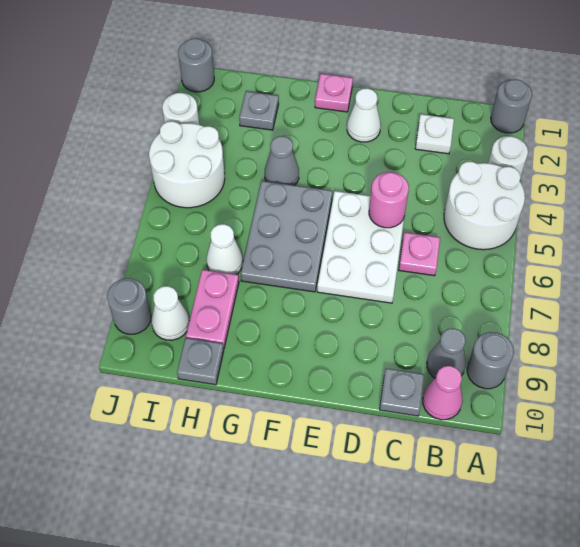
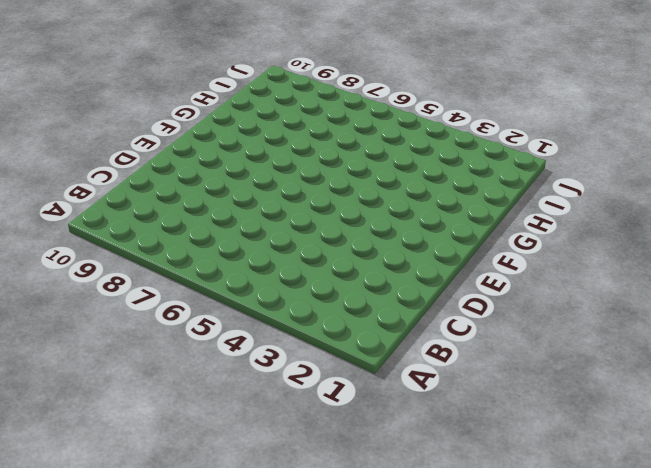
none -> grey 1x1 round brick [491,79,532,133]
none -> white 1x1 round brick [488,136,528,176]
none -> white 2x2 round brick [444,162,525,250]

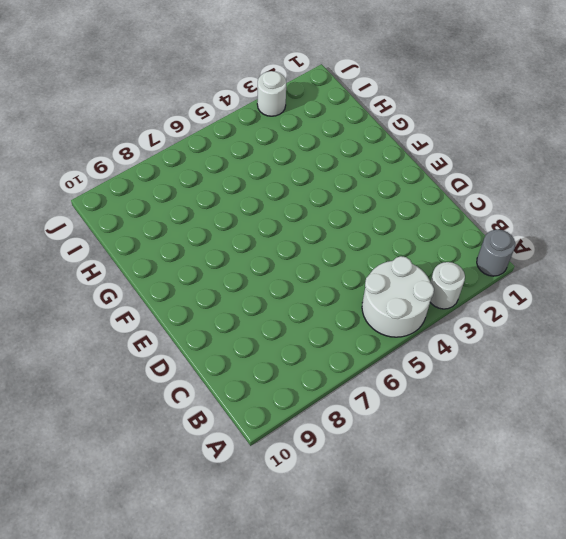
none -> grey 1x1 round brick [467,332,514,389]
none -> grey 1x1 cone [427,329,466,378]
none -> pink 1x1 cone [423,366,463,420]

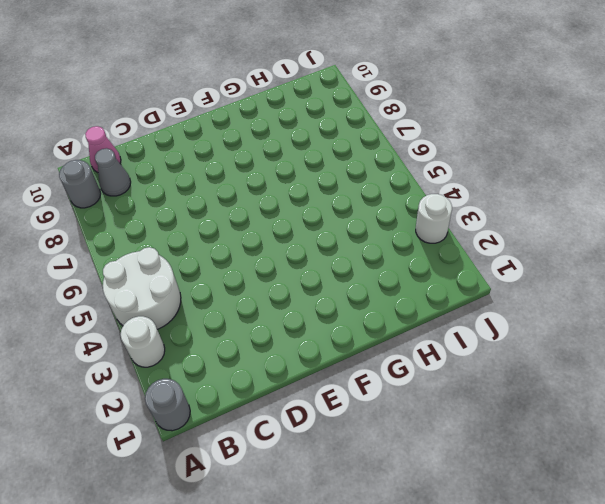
none -> white 1x1 plate [415,114,454,154]
none -> pink 1x1 plate [399,232,440,276]
none -> grey 1x1 plate [380,368,424,416]

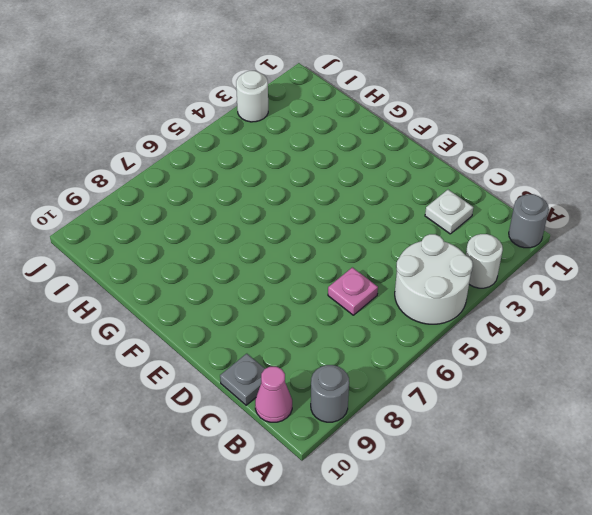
none -> grey 1x1 cone [427,329,466,378]
none -> white 2x3 plate [317,191,404,303]
none -> white 1x1 cone [347,88,381,142]

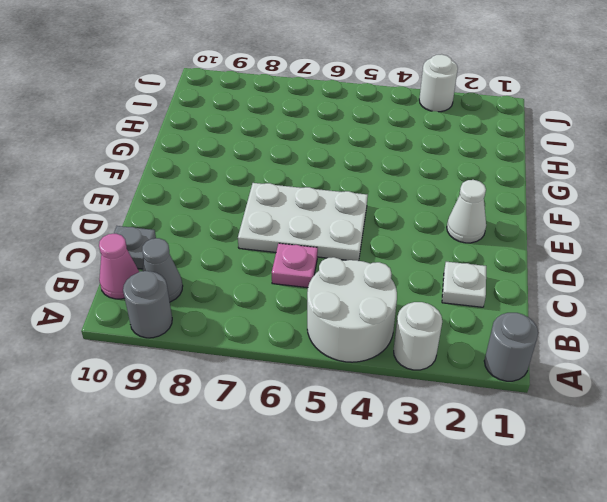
none -> pink 1x1 plate [315,74,353,112]
none -> grey 2x3 plate [241,181,333,292]
none -> grey 1x1 cone [265,136,299,185]

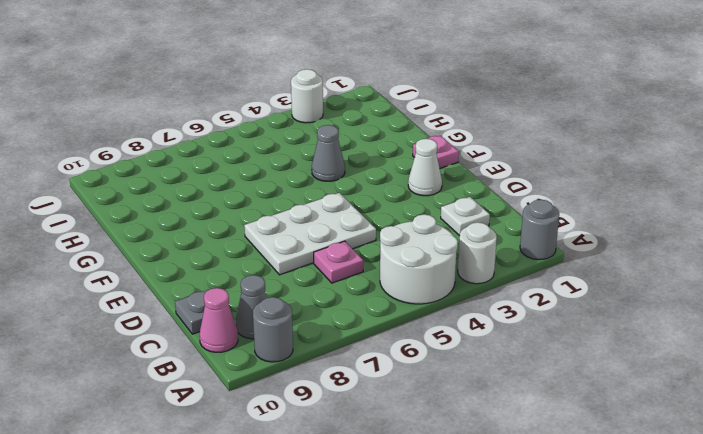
none -> grey 2x3 plate [241,181,333,292]
none -> grey 1x1 plate [239,91,279,130]
none -> white 1x1 cone [206,224,243,275]

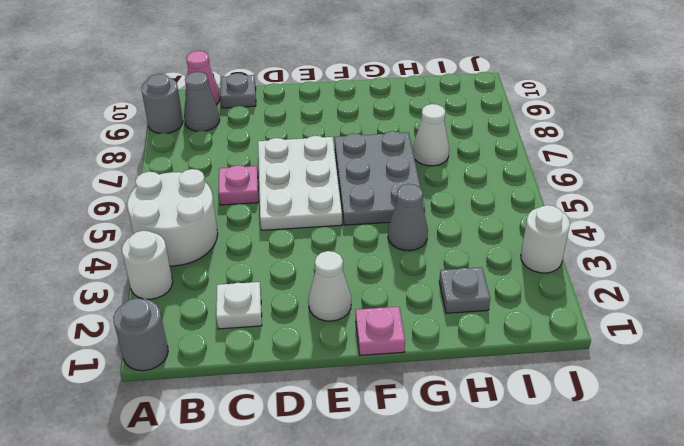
none -> pink 1x2 plate [186,270,239,348]
none -> grey 1x1 plate [177,338,224,385]
none -> white 2x2 round brick [149,121,225,208]

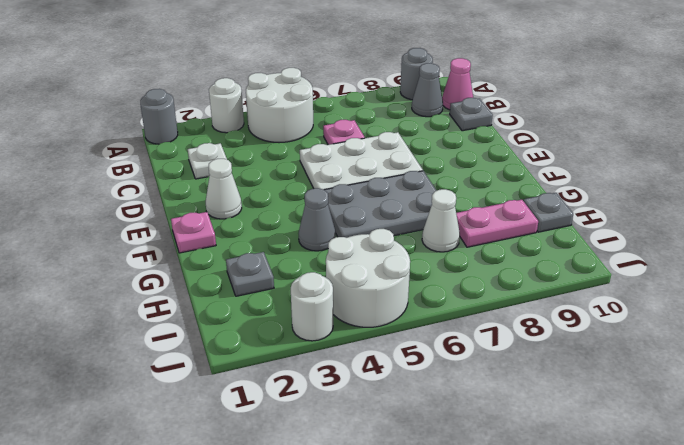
none -> white 1x1 cone [151,286,190,340]
none -> grey 1x1 round brick [178,38,214,92]
none -> grey 1x1 round brick [107,278,151,334]

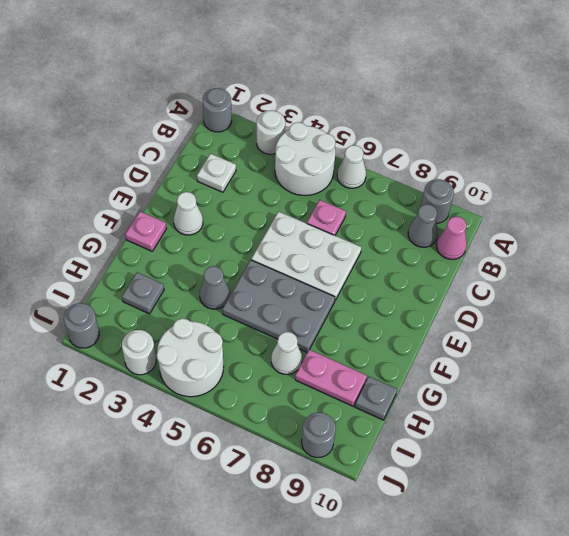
white 1x1 cone [337,145,366,188] -> white 1x1 cone moved to [151,286,190,340]
none -> grey 1x1 plate [380,368,424,416]
none -> pink 1x1 round brick [369,172,409,228]

